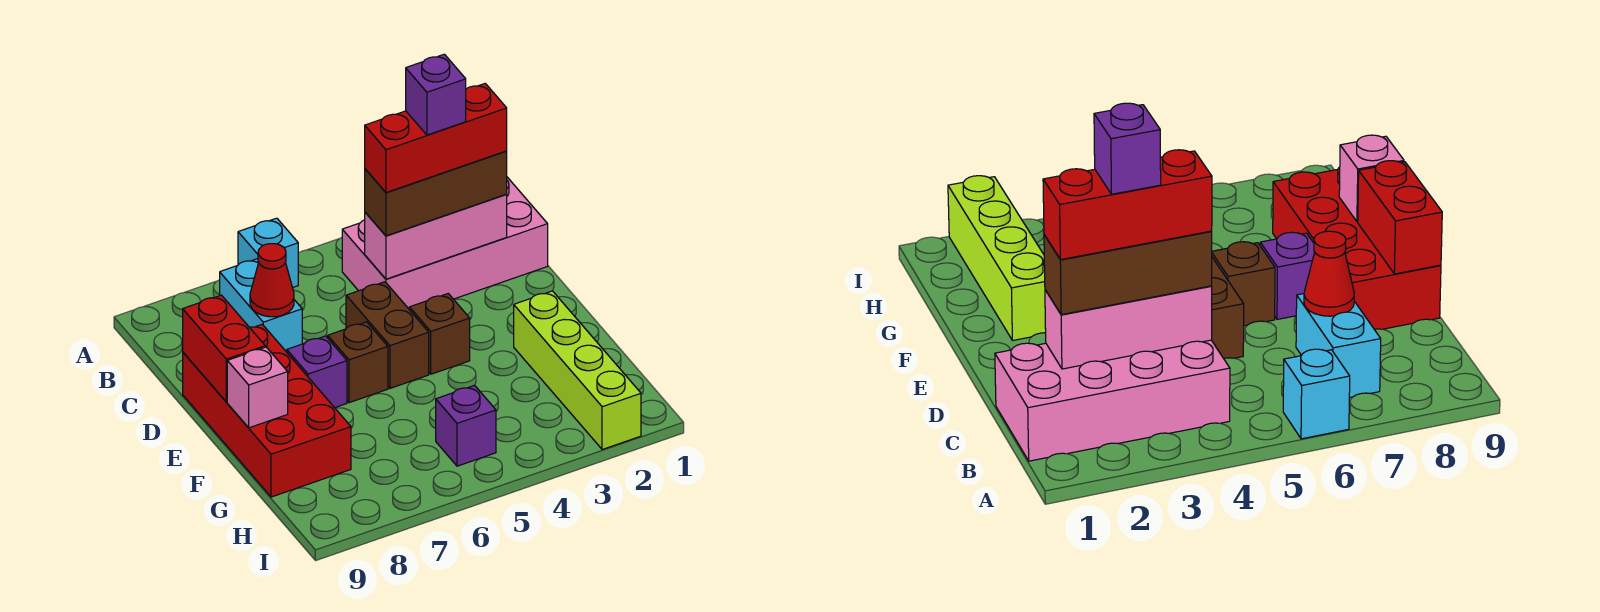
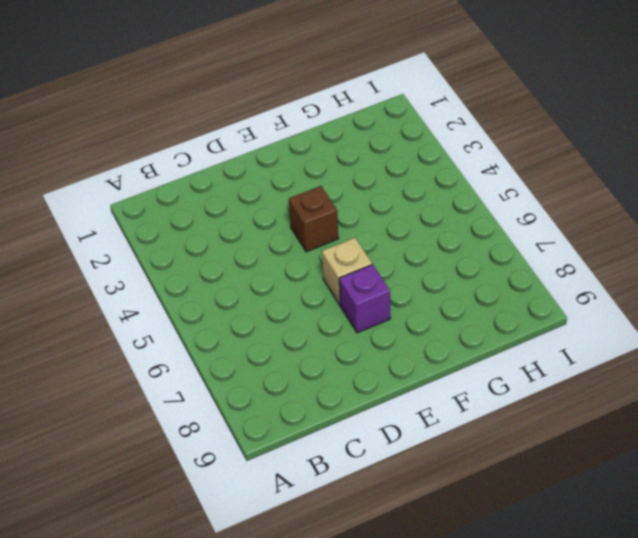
tan 1x1 brick [322,238,372,305] -> brown 1x1 brick [328,322,388,403]
none -> cyan 1x1 brick [238,218,298,288]
none -> pink 2x4 brick [342,177,548,309]
none -> cyan 1x2 brick [220,259,302,352]

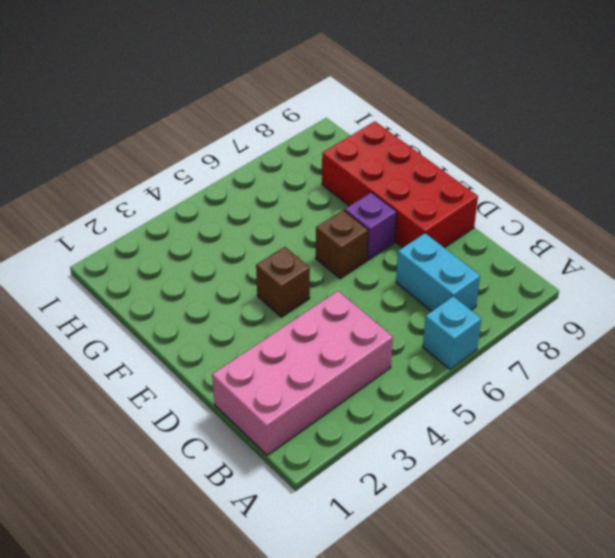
none -> brown 1x2 brick [346,282,429,388]
none -> lime 1x4 brick [514,291,641,450]
none -> purple 1x1 brick [436,385,496,466]

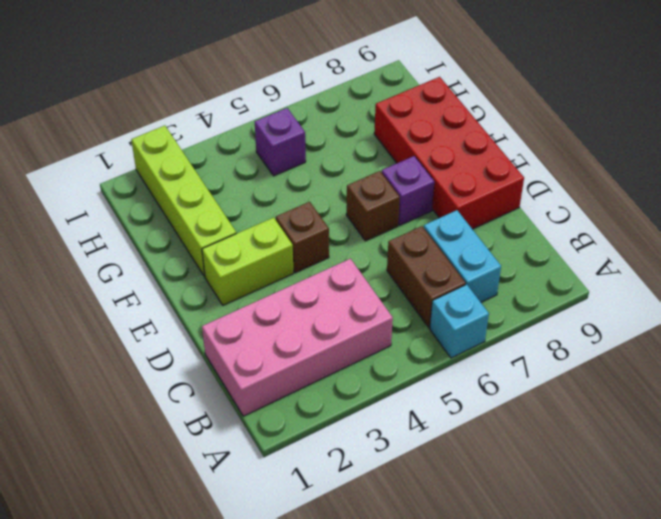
brown 1x2 brick [387,226,466,327] -> brown 1x2 brick moved to [346,282,429,388]
lime 1x2 brick [202,217,294,305] -> none
none -> pink 1x3 brick [365,195,507,279]
none -> red 1x1 cone [250,244,294,317]
none -> red 1x2 brick [183,295,265,402]

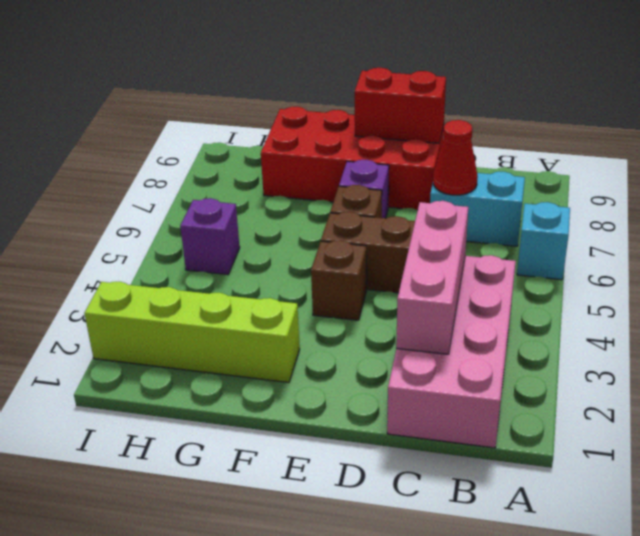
none -> pink 1x1 brick [227,347,288,428]
none -> brown 1x3 brick [365,151,507,236]
none -> red 1x3 brick [365,84,507,193]

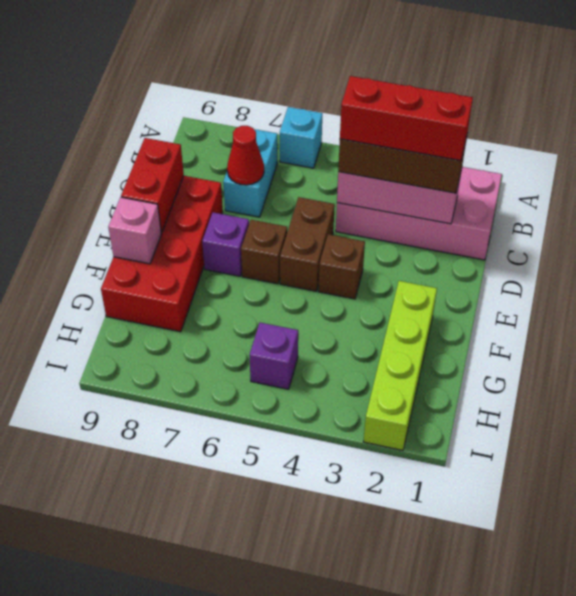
none -> purple 1x1 brick [406,54,466,135]

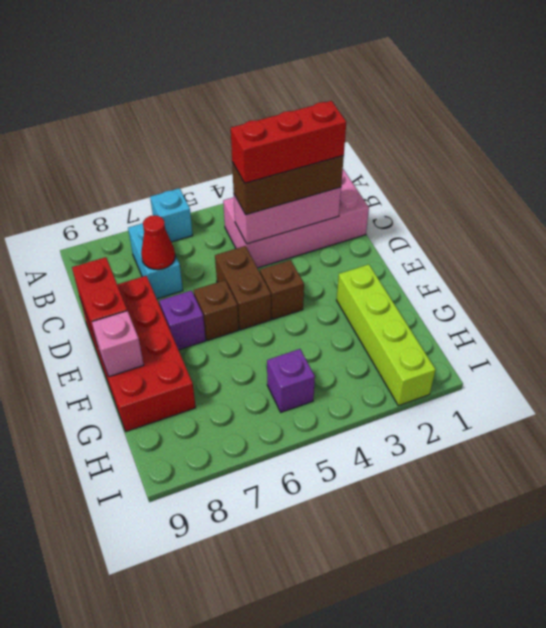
none -> purple 1x1 brick [406,54,466,135]

